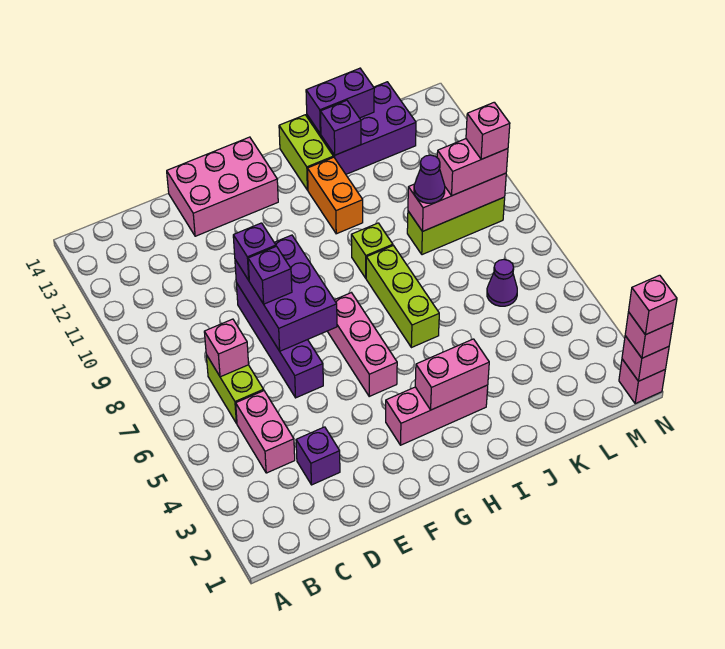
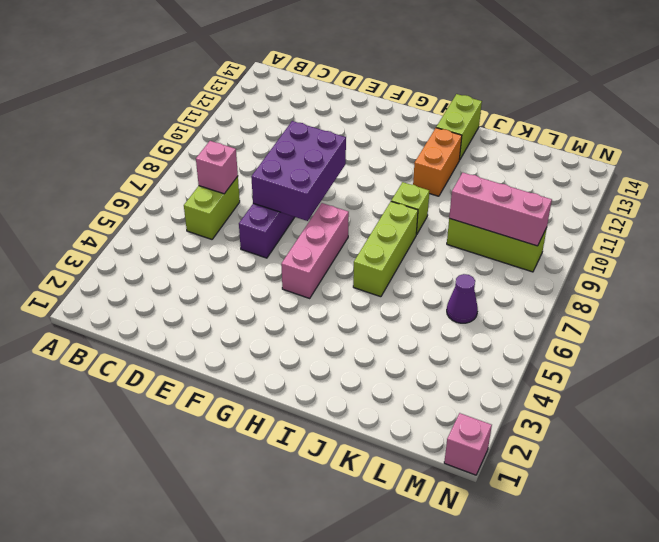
none -> pink 1x2 brick [236,391,295,473]
none -> purple 1x1 brick [296,427,340,485]
none -> pink 2x3 brick [167,137,278,236]

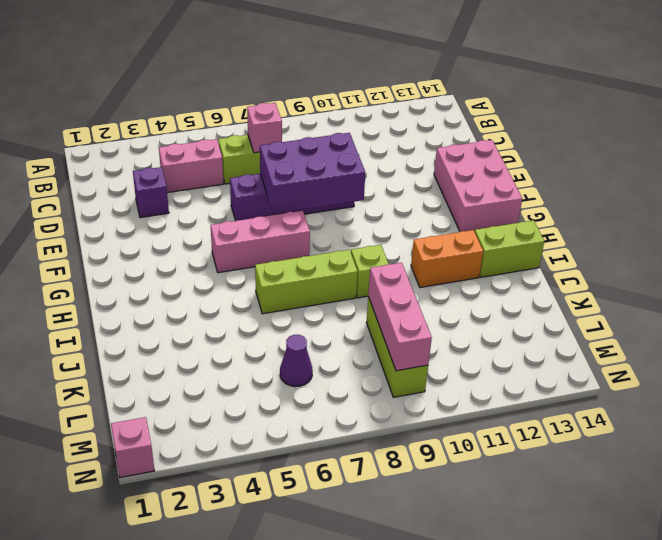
none -> pink 1x3 brick [386,385,488,445]
none -> purple 2x3 brick [307,82,416,174]
none -> pink 1x2 brick [415,339,489,410]

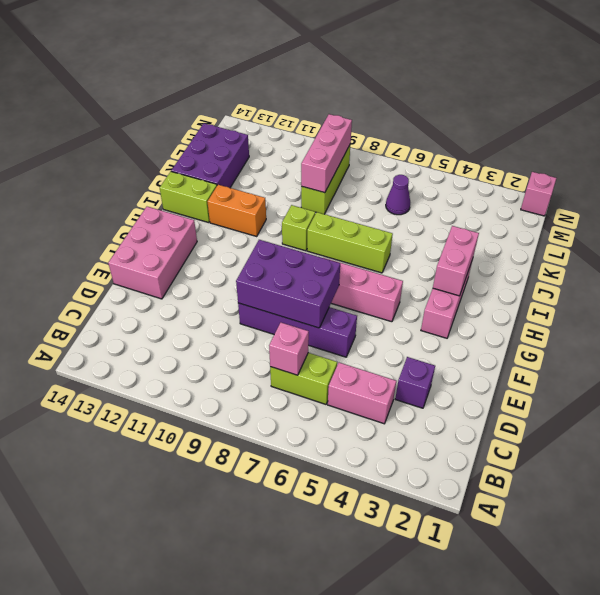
none -> purple 1x1 brick [321,100,361,155]
none -> purple 1x2 brick [306,68,374,134]
none -> pink 1x1 brick [622,336,669,381]

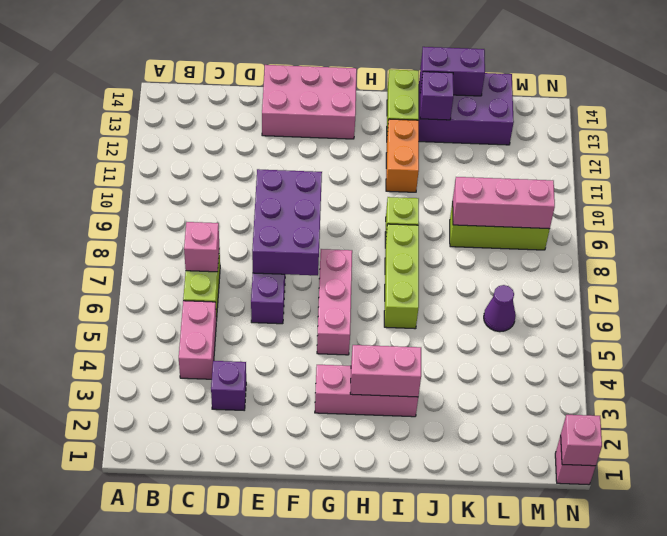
none -> purple 1x1 brick [248,246,292,304]
none -> purple 1x1 brick [233,223,276,280]
none -> purple 1x1 cone [414,155,445,203]

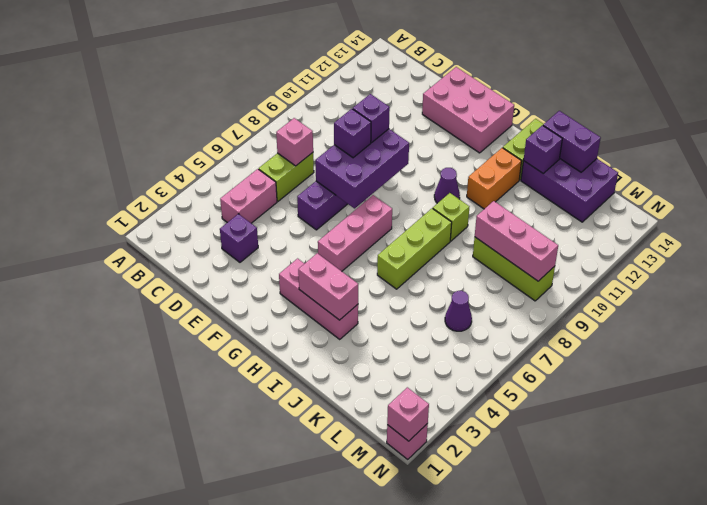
purple 1x1 cone [434,168,460,203] -> purple 1x1 cone moved to [414,155,445,203]
none -> pink 1x2 brick [437,139,508,196]
none -> pink 1x1 brick [625,312,673,358]
none -> pink 1x1 brick [466,102,510,159]

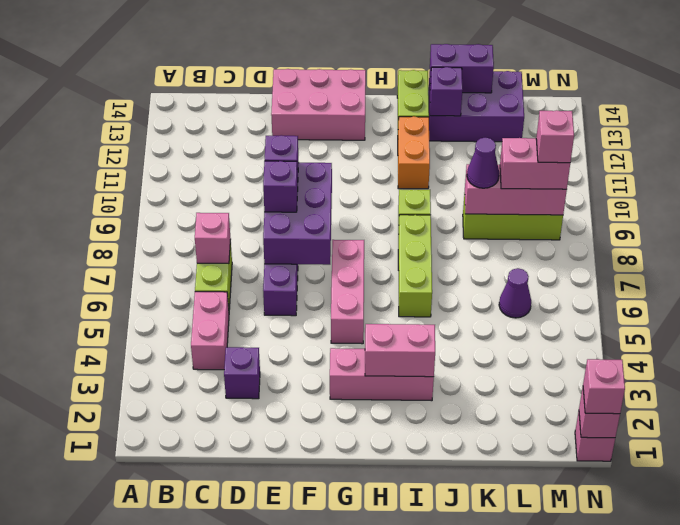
none -> pink 1x1 brick [628,275,677,335]

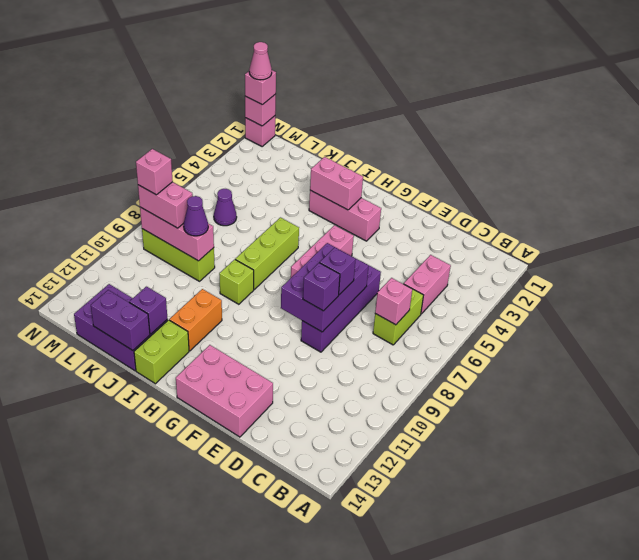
pink 1x1 cone [249,42,272,80] -> pink 1x1 brick [628,275,677,335]
none -> purple 1x1 brick [296,427,340,485]

